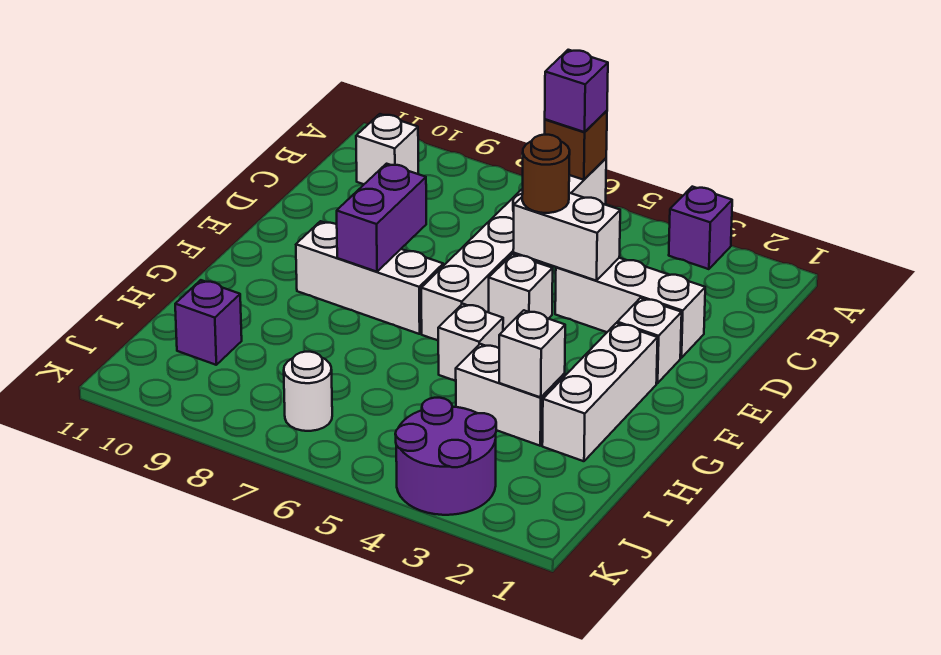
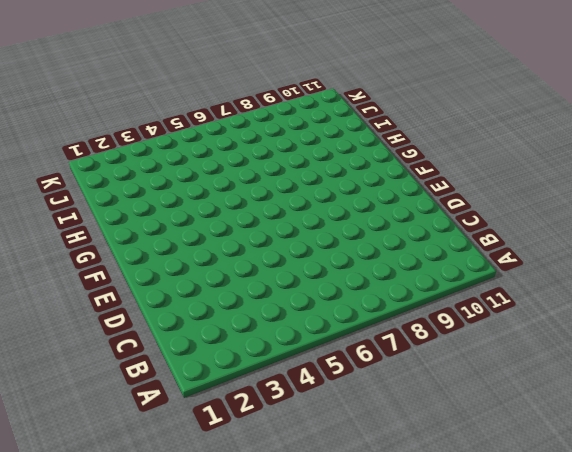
none -> purple 1x1 brick [669,187,732,269]
none -> white 1x6 brick [421,158,606,340]
none -> white 1x1 brick [356,114,418,184]

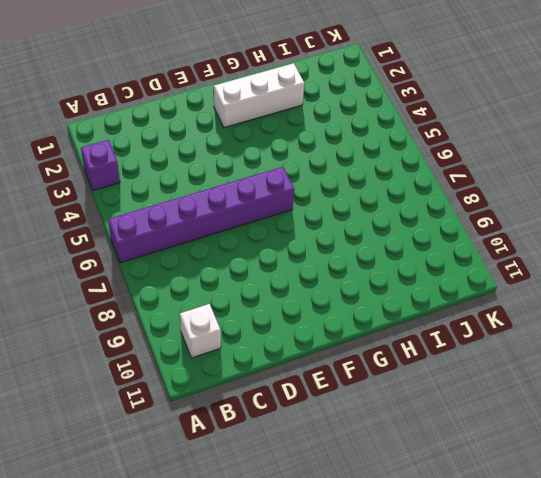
purple 1x6 brick [108,167,294,263] -> white 1x6 brick [421,158,606,340]
none -> white 1x3 brick [555,258,705,358]
none -> white 1x1 brick [617,298,682,383]
none -> white 1x1 brick [489,254,553,330]

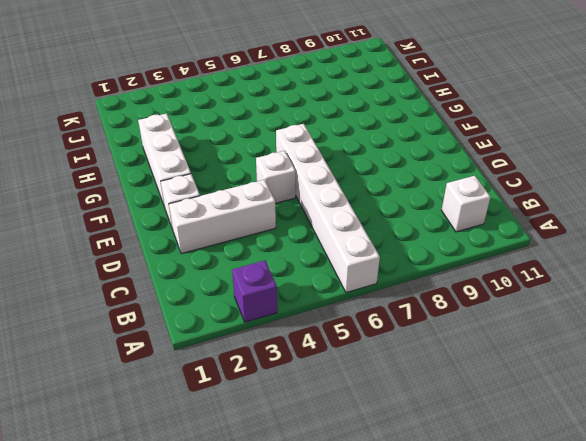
none -> white 1x3 brick [296,221,443,334]
none -> white 1x1 brick [438,304,503,381]
none -> white 1x2 brick [456,344,565,446]

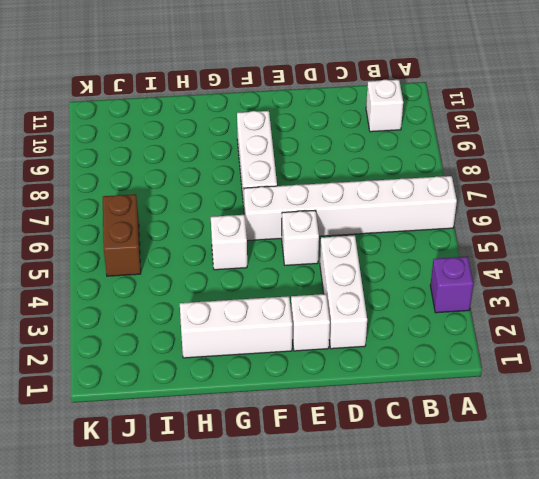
brown 1x2 brick [103,194,141,276] -> none
none -> white 1x2 brick [456,344,565,446]
none -> purple 1x1 brick [175,280,242,365]
none -> purple 2x2 round brick [395,398,496,515]

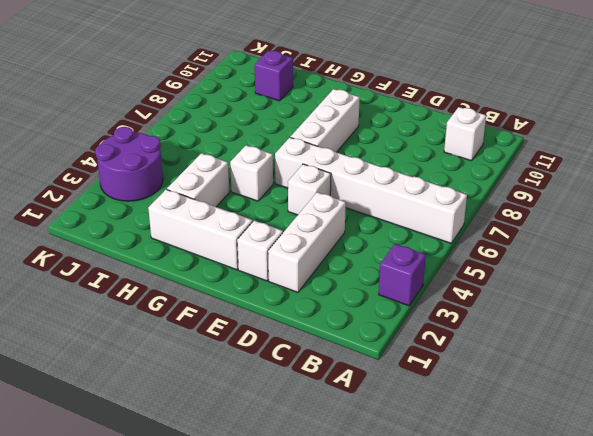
none -> white 1x1 round brick [284,352,332,431]
none -> brown 1x1 brick [545,111,607,180]
none -> white 1x2 brick [513,193,620,281]

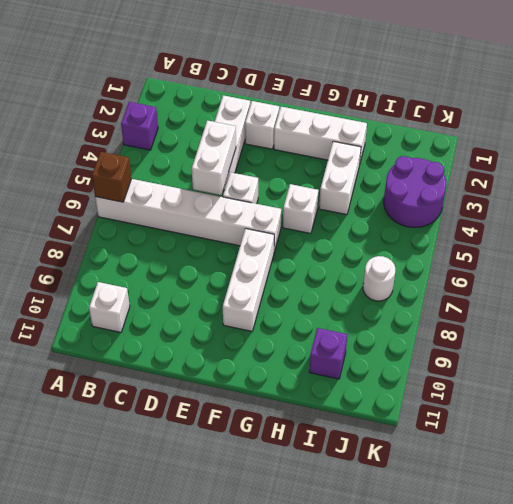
none -> purple 1x2 brick [337,164,426,272]
none -> white 1x1 brick [499,310,565,397]
none -> purple 1x1 brick [545,50,608,132]

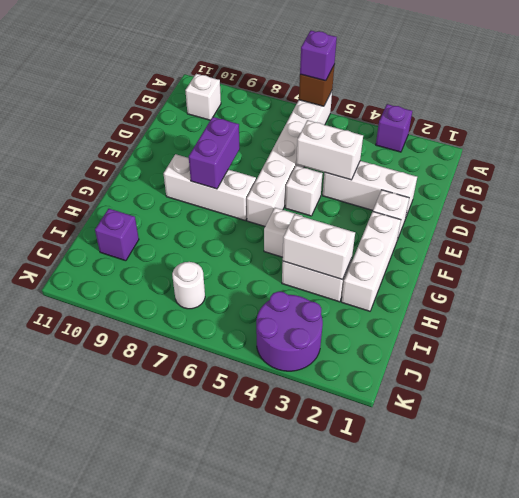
white 1x2 brick [283,214,355,280] -> white 1x1 brick [499,310,565,397]
none -> brown 1x1 round brick [522,135,570,213]

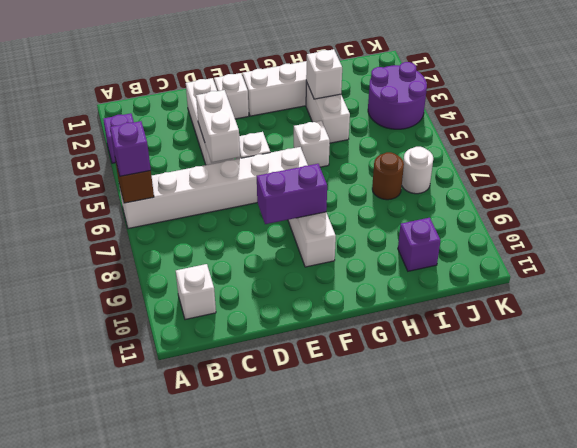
brown 1x1 round brick [372,152,404,200] -> brown 1x1 round brick moved to [522,135,570,213]

